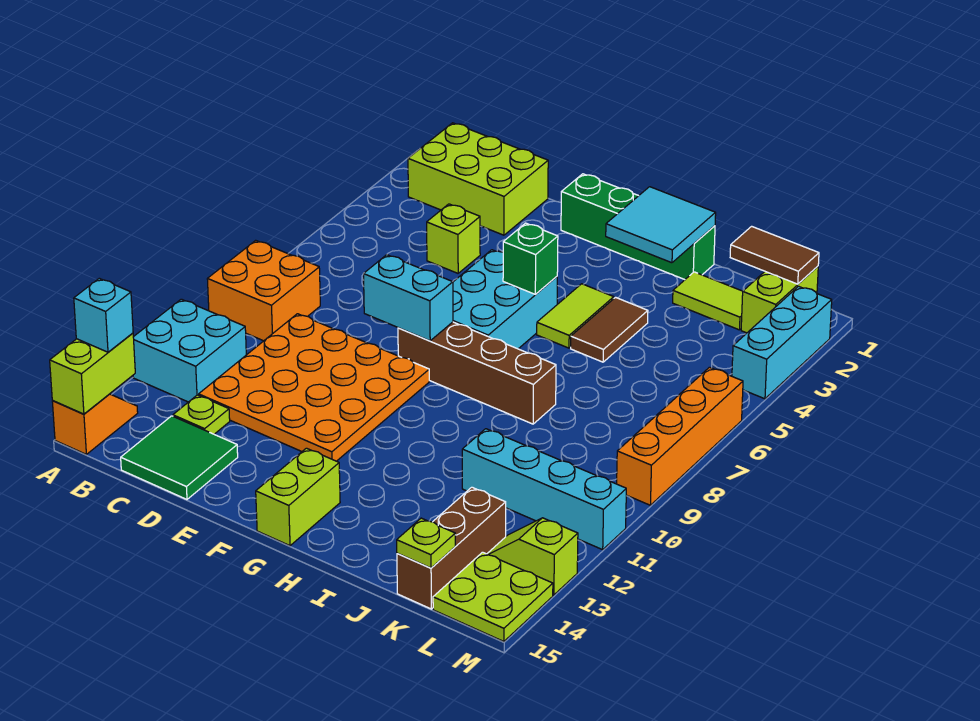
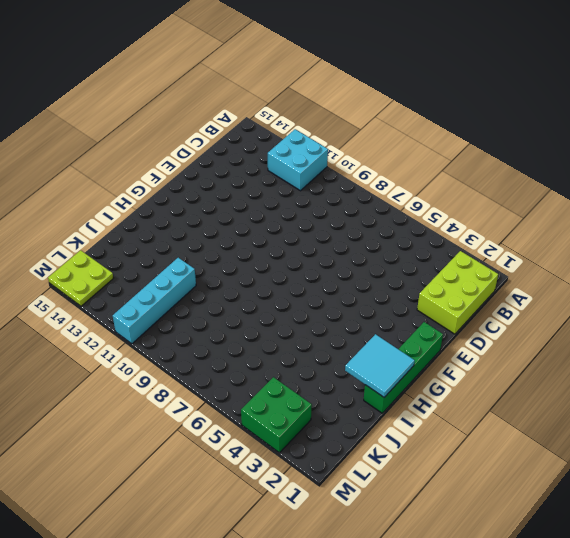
green 2x2 brick [241,377,312,453] -> cyan 1x3 brick [732,286,832,399]
none -> orange 2x2 brick [207,240,320,341]
none -> orange 1x2 slope [52,394,138,454]
none -> orange 4x4 plate [199,314,429,461]

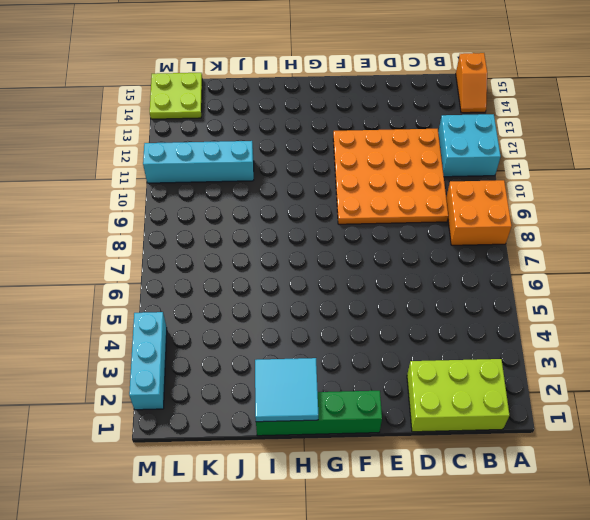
none -> lime 1x1 plate [173,395,230,434]
none -> green 2x2 tile [121,416,238,499]
none -> lime 1x1 brick [427,204,480,273]

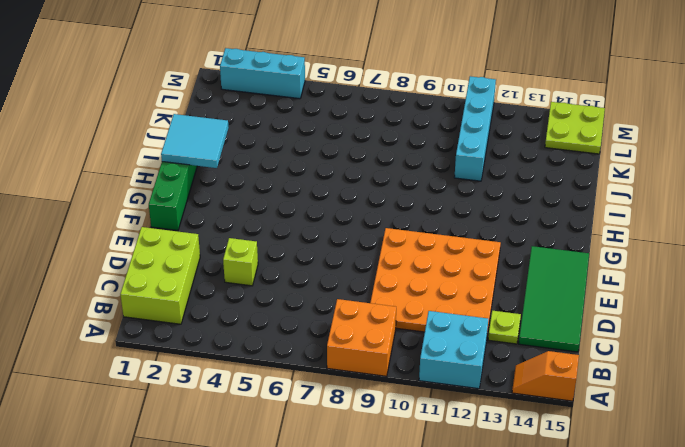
green 2x4 tile [519,246,589,352] -> green 2x2 tile [121,416,238,499]
none -> cyan 2x3 brick [453,250,557,349]
none -> brown 1x4 brick [398,322,556,424]
none -> lime 1x2 brick [256,448,340,546]

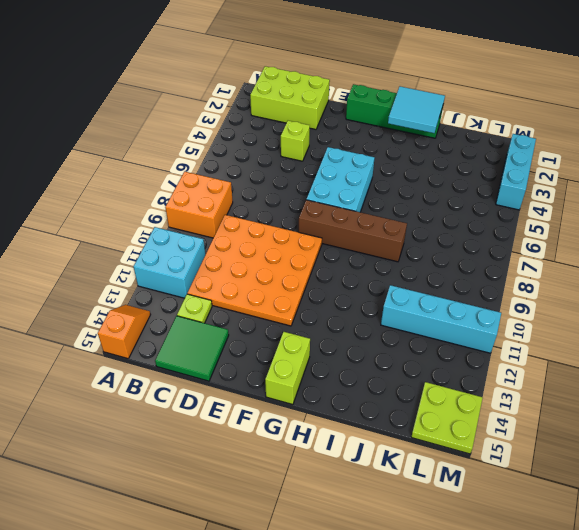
none -> lime 1x2 tile [537,284,614,348]
none -> brown 1x2 tile [571,297,648,362]
none -> lime 1x2 tile [673,272,743,330]

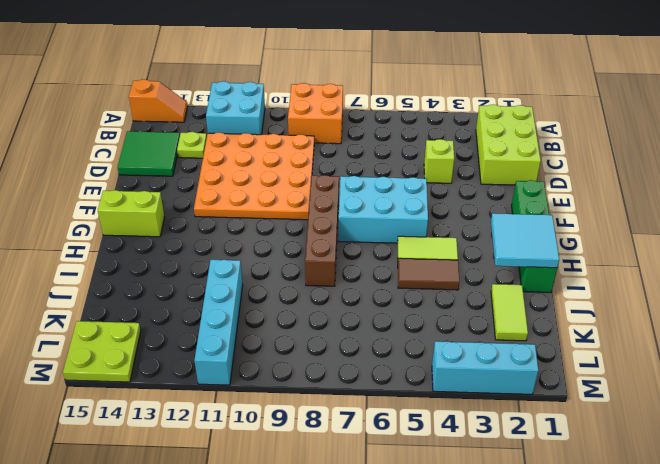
none -> brown 1x3 brick [397,487,506,609]
none -> lime 1x2 brick [741,266,818,333]
none -> lime 1x2 slope [487,518,578,595]

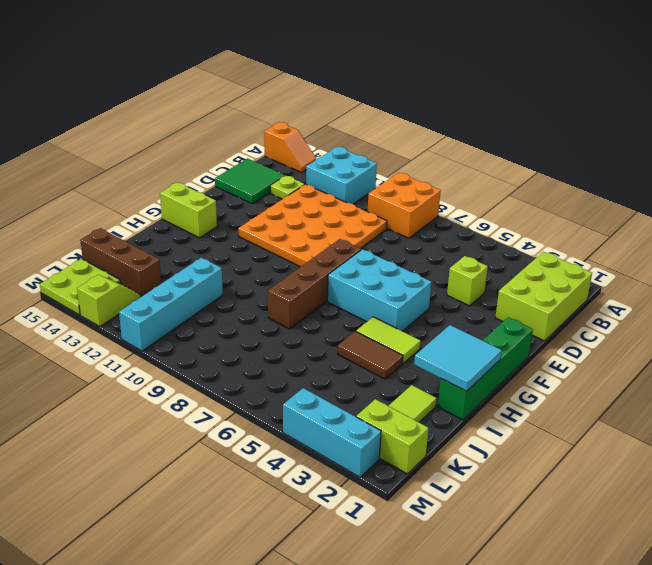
none -> orange 1x4 brick [617,367,743,505]
none -> lime 1x2 brick [50,333,135,414]
none -> cyan 1x2 brick [364,255,453,341]

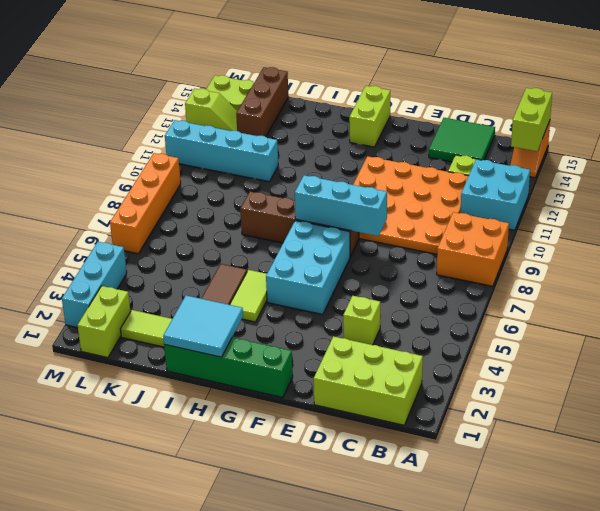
cyan 1x3 brick [295,175,387,236] -> cyan 1x2 brick [364,255,453,341]
none -> green 1x1 brick [503,223,558,294]
none -> brown 1x2 tile [730,226,819,284]
none -> lime 1x1 plate [397,518,455,568]

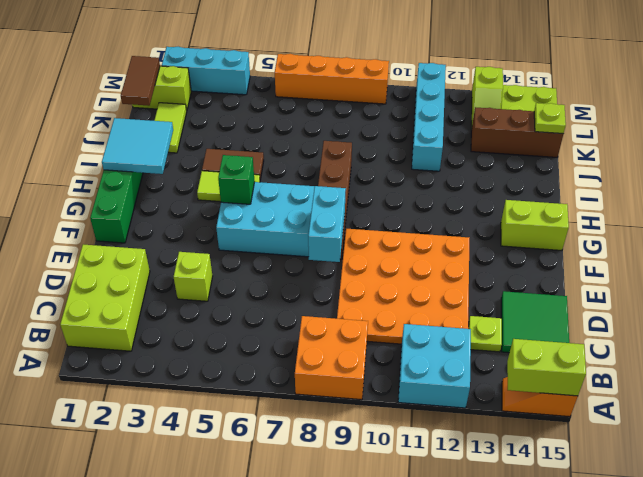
none -> cyan 1x1 brick [74,278,133,352]

